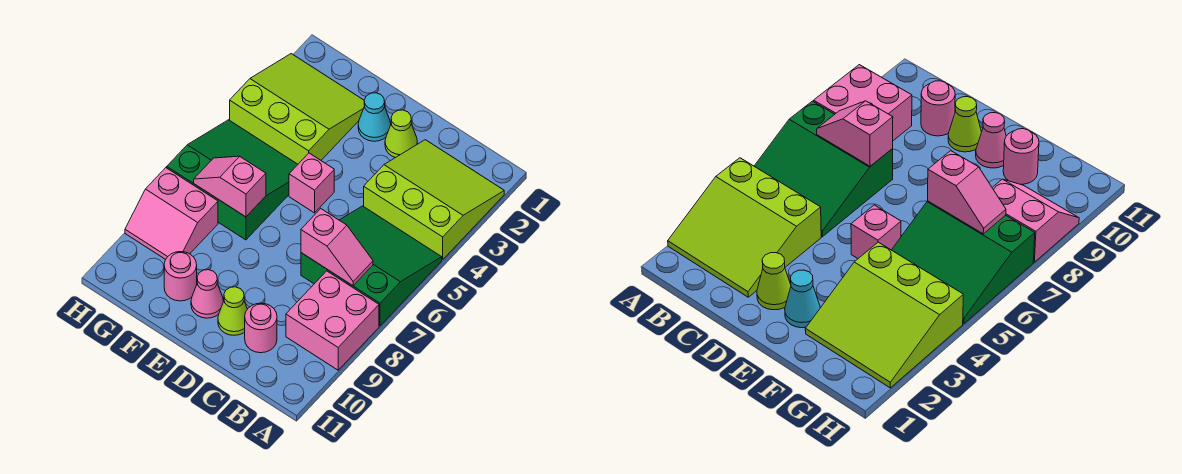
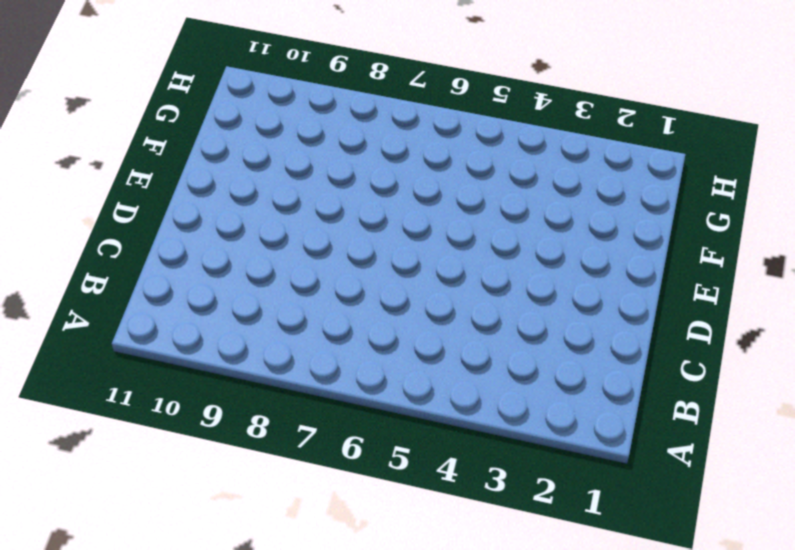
none -> lime 3x3 slope [364,140,504,260]
none -> green 3x3 slope [301,206,442,326]
none -> pink 2x2 brick [286,271,379,370]

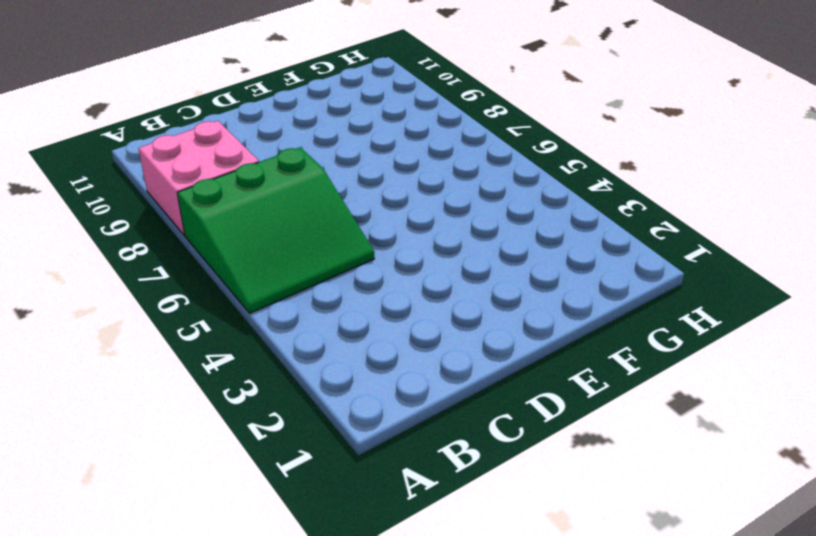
none -> lime 3x3 slope [364,140,504,260]
none -> pink 1x1 round brick [245,303,277,353]
none -> lime 1x1 cone [385,110,417,158]

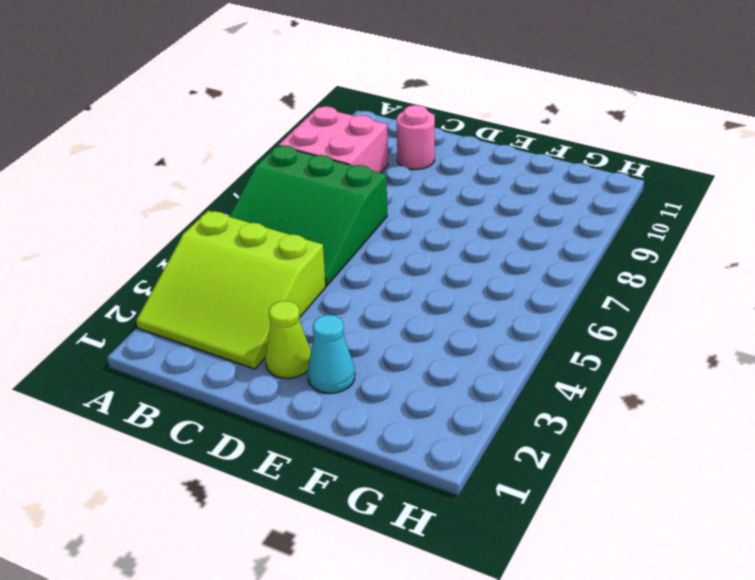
none -> lime 1x1 cone [218,287,247,335]
none -> pink 1x1 brick [289,153,334,213]
none -> pink 1x1 cone [191,270,223,318]

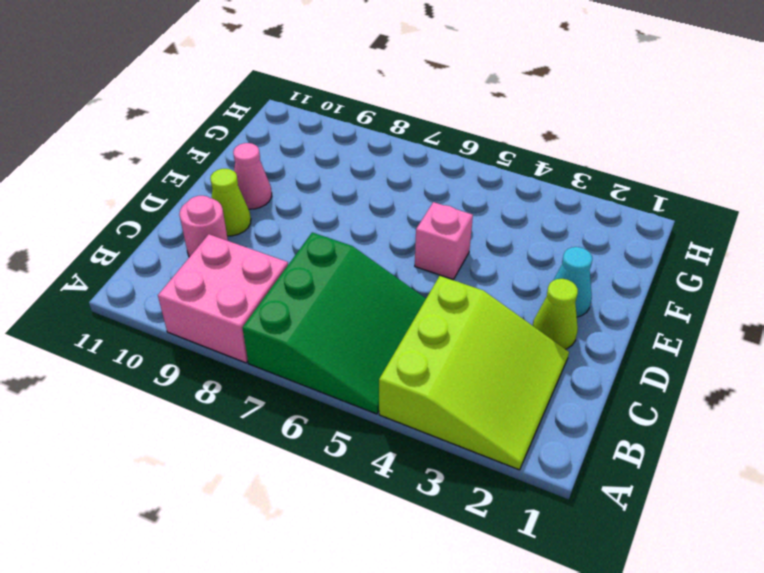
none -> lime 3x3 slope [230,54,365,164]
none -> green 3x3 slope [167,120,298,240]
none -> pink 1x1 round brick [164,252,197,301]

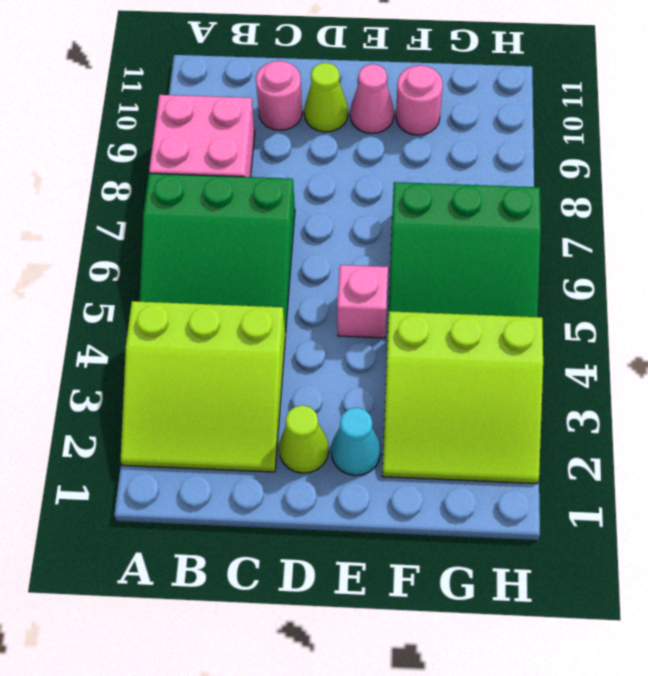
none -> pink 2x2 slope [125,168,218,259]
none -> pink 1x2 slope [301,209,373,286]
none -> pink 1x2 slope [194,156,266,217]

